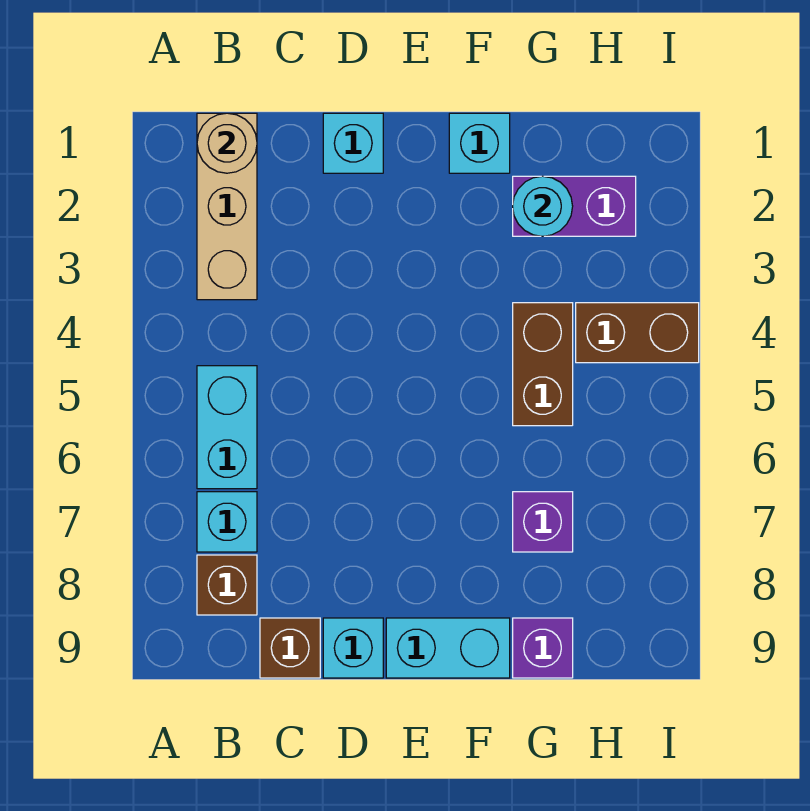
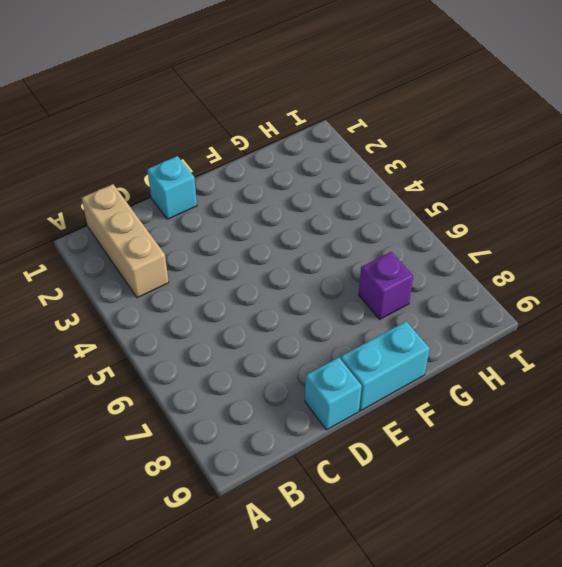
none -> cyan 1x2 brick [197,366,257,489]
none -> cyan 1x1 brick [197,492,257,552]
none -> brown 1x1 brick [197,555,257,615]

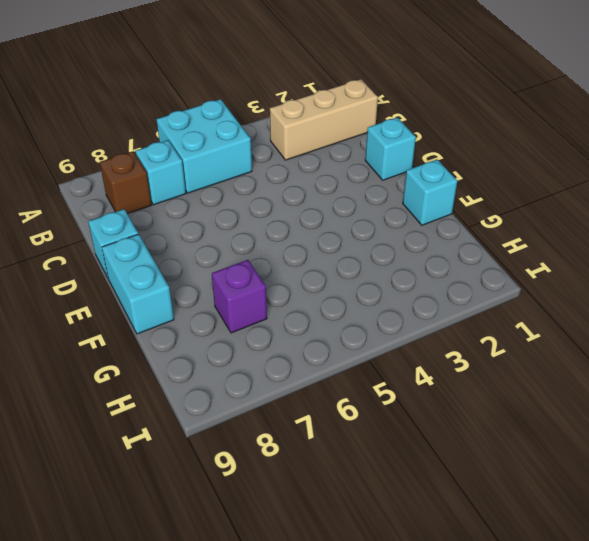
cyan 2x2 brick [156,99,252,193] -> cyan 1x2 brick [197,366,257,489]
none -> brown 1x1 brick [260,618,320,678]
none -> purple 1x2 brick [513,176,636,236]
none -> brown 1x2 brick [513,303,573,426]

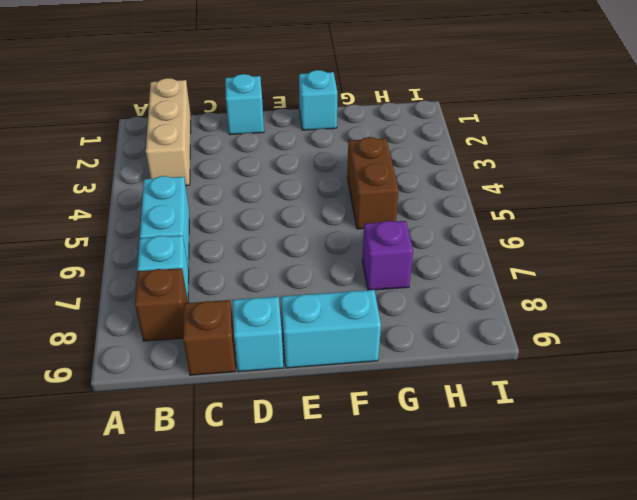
none -> purple 1x2 brick [513,176,636,236]
none -> purple 1x1 brick [513,618,573,678]
none -> brown 1x2 brick [576,303,699,363]

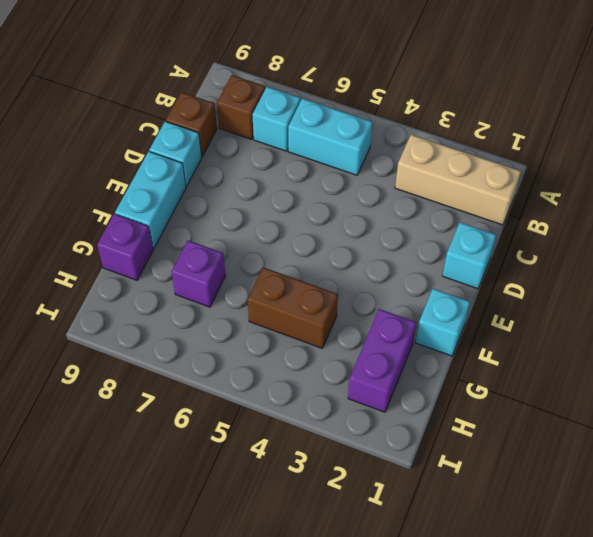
none -> brown 1x2 brick [576,303,699,363]
none -> tan 1x1 round brick [197,113,257,173]
none -> cyan 1x1 round brick [513,176,573,236]

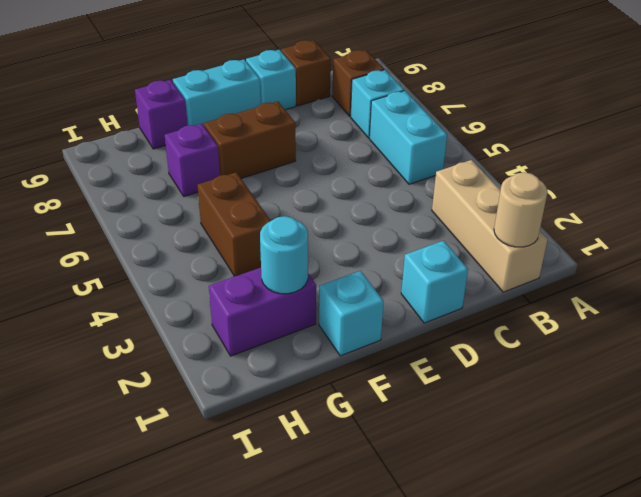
brown 1x2 brick [204,101,296,178] -> brown 1x2 brick moved to [576,303,699,363]

